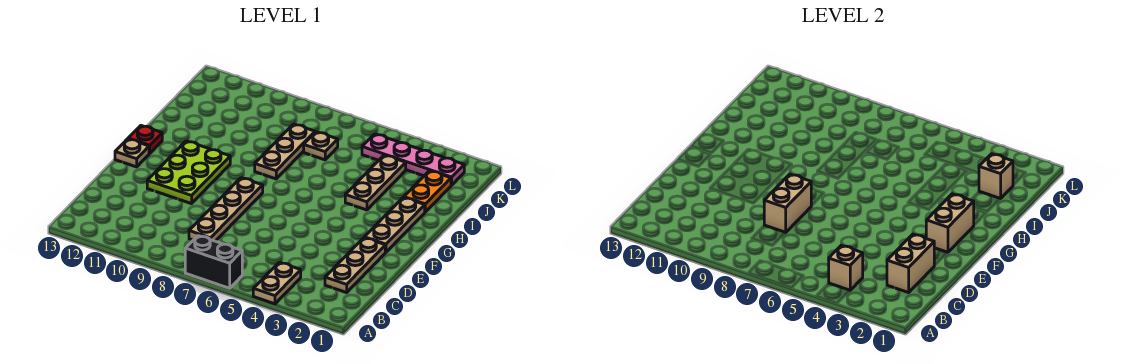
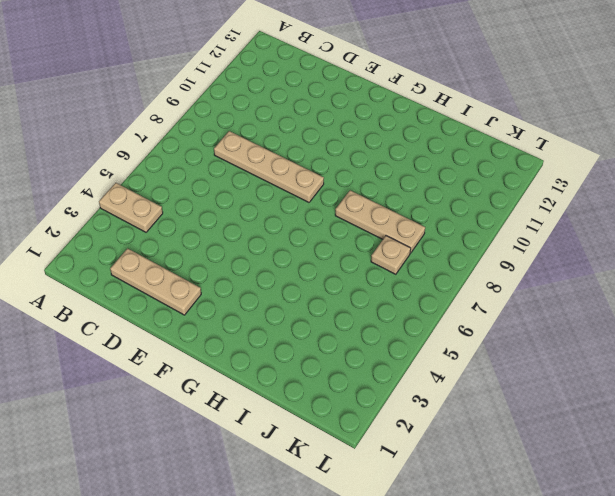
none -> black 1x2 brick [185,236,242,288]
none -> lime 2x3 plate [147,141,230,204]
none -> tan 1x3 plate [364,197,425,252]

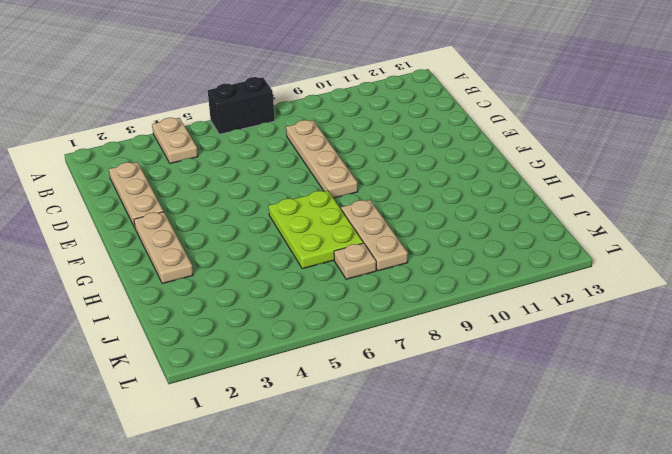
lime 2x3 plate [269,190,363,269] -> lime 2x3 plate moved to [147,141,230,204]
none -> tan 1x1 plate [115,139,149,167]
none -> red 1x1 plate [128,126,162,153]
none -> tan 1x3 plate [345,155,406,210]

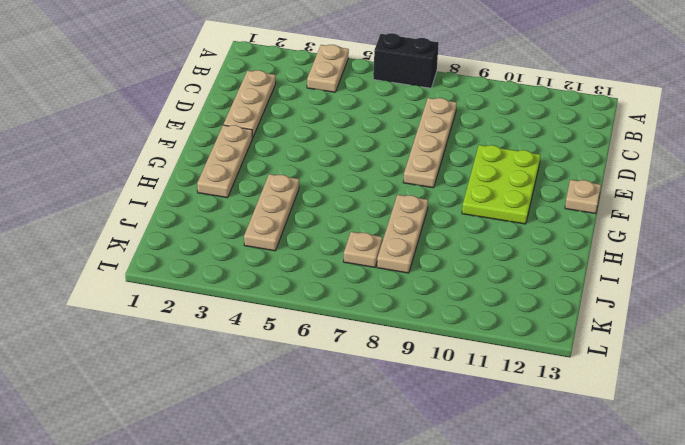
none -> red 1x1 plate [128,126,162,153]
none -> orange 1x2 plate [404,171,451,212]
none -> pink 1x4 plate [362,134,464,185]

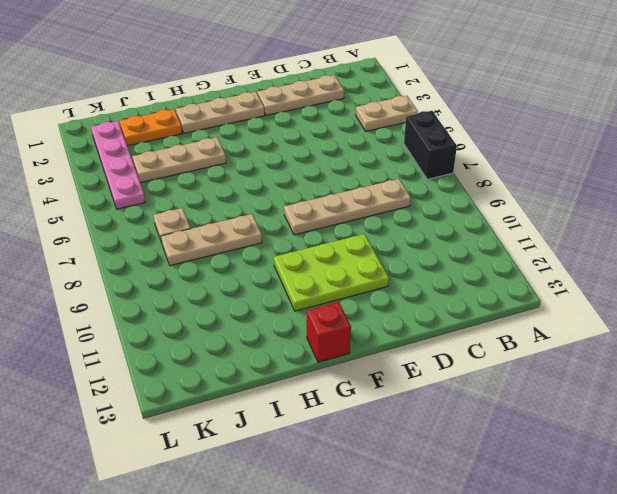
red 1x1 brick [307,302,351,362] -> red 1x1 plate [128,126,162,153]
none -> tan 1x1 plate [115,139,149,167]
none -> tan 1x1 brick [829,245,863,290]
none -> tan 1x2 brick [887,234,934,293]

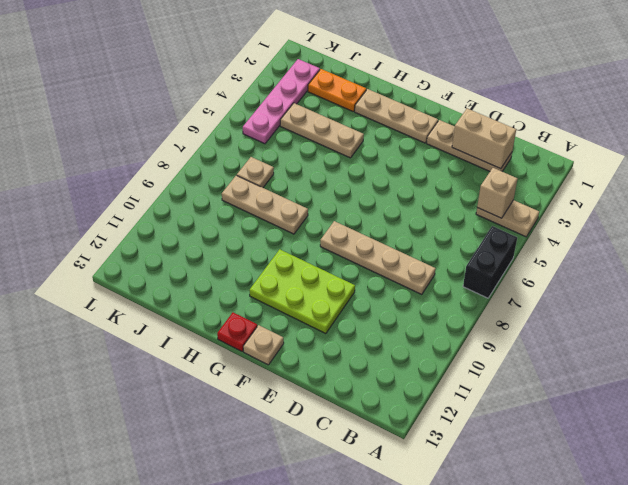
none -> tan 1x2 brick [764,174,811,233]
none -> tan 1x2 brick [926,194,974,252]
none -> tan 1x1 brick [979,154,1013,199]

